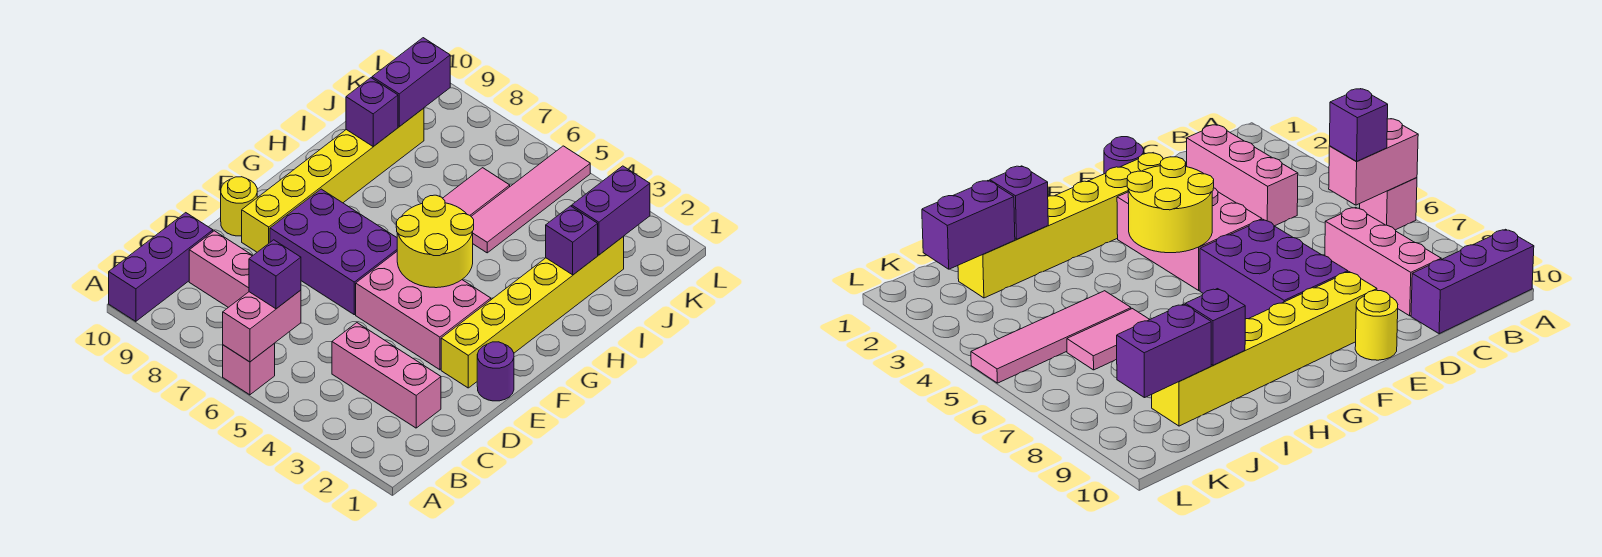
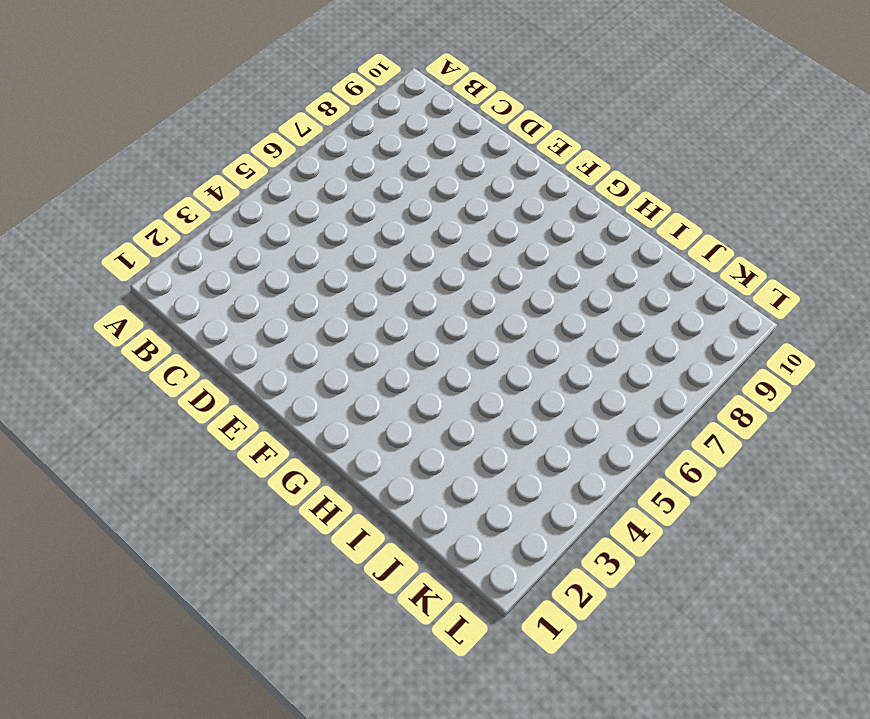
none -> pink 1x1 brick [223,343,275,395]
none -> purple 1x3 brick [109,213,213,321]
none -> pink 1x3 brick [332,323,441,428]

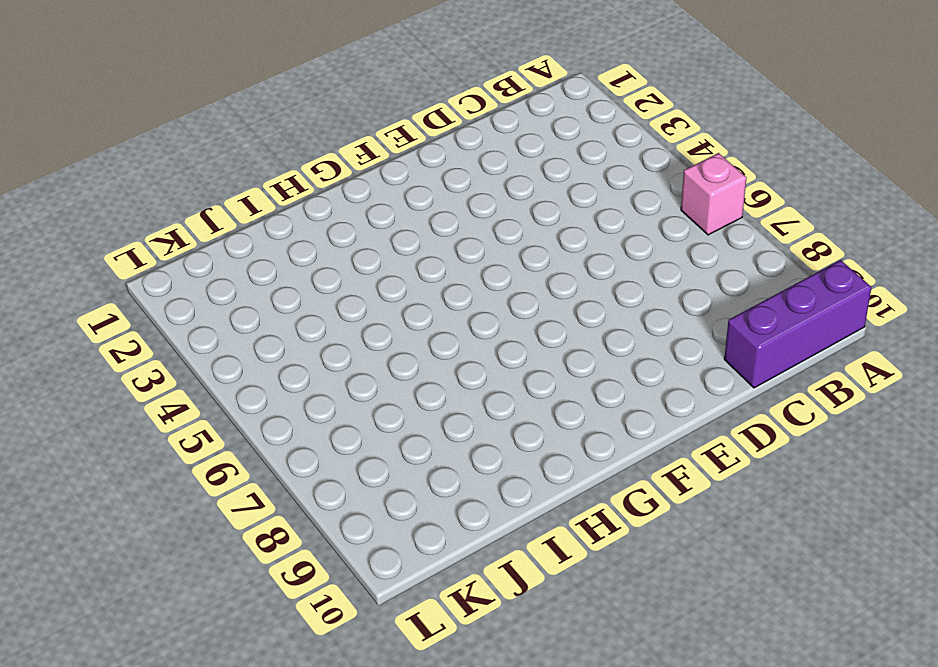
none -> pink 1x3 brick [332,323,441,428]
none -> pink 1x3 brick [189,231,253,307]
none -> purple 1x1 round brick [477,342,514,401]

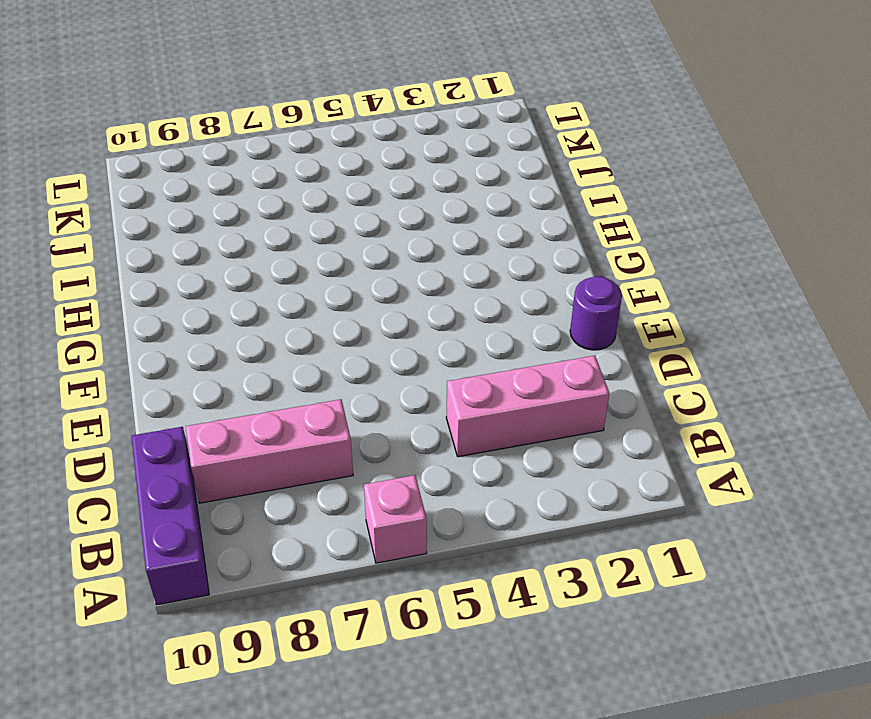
none -> yellow 1x6 brick [441,236,624,388]
none -> pink 2x3 brick [356,252,491,370]
none -> purple 2x3 brick [270,189,397,315]

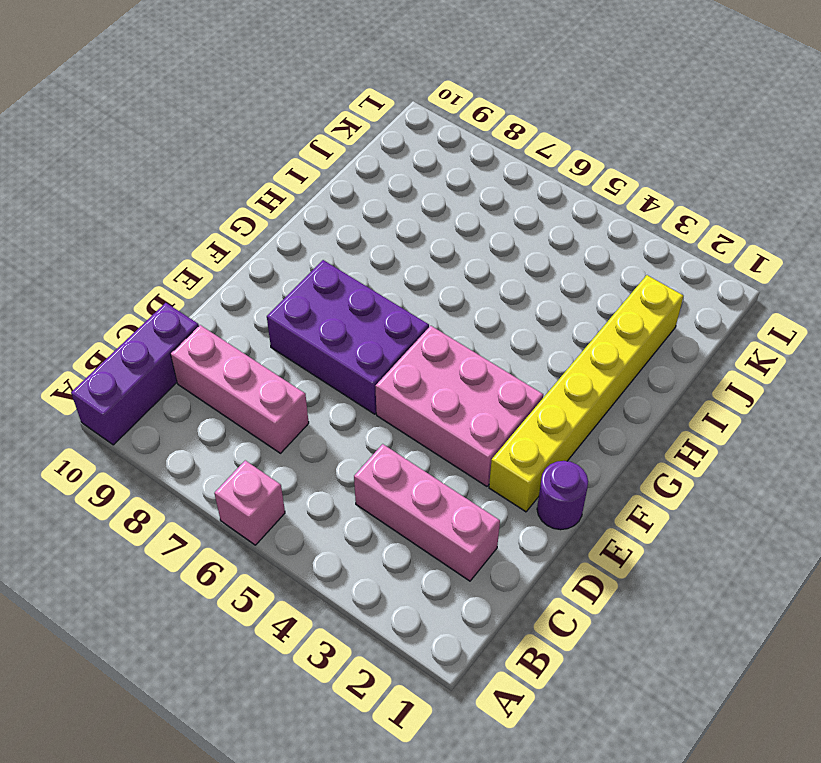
none -> yellow 1x6 brick [242,108,424,252]
none -> yellow 1x1 round brick [221,177,257,236]
none -> pink 1x4 tile [471,146,590,253]

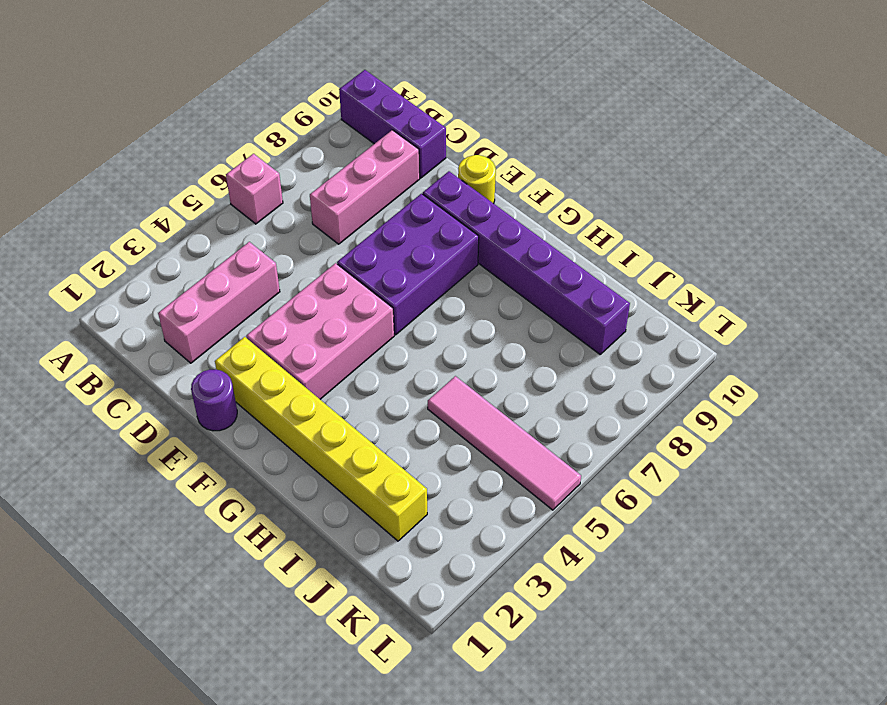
purple 1x6 brick [423,171,630,354] -> yellow 1x6 brick [242,108,424,252]
none -> pink 1x2 tile [443,168,510,216]
none -> pink 1x2 brick [223,290,301,362]
none -> yellow 2x2 round brick [396,195,474,288]

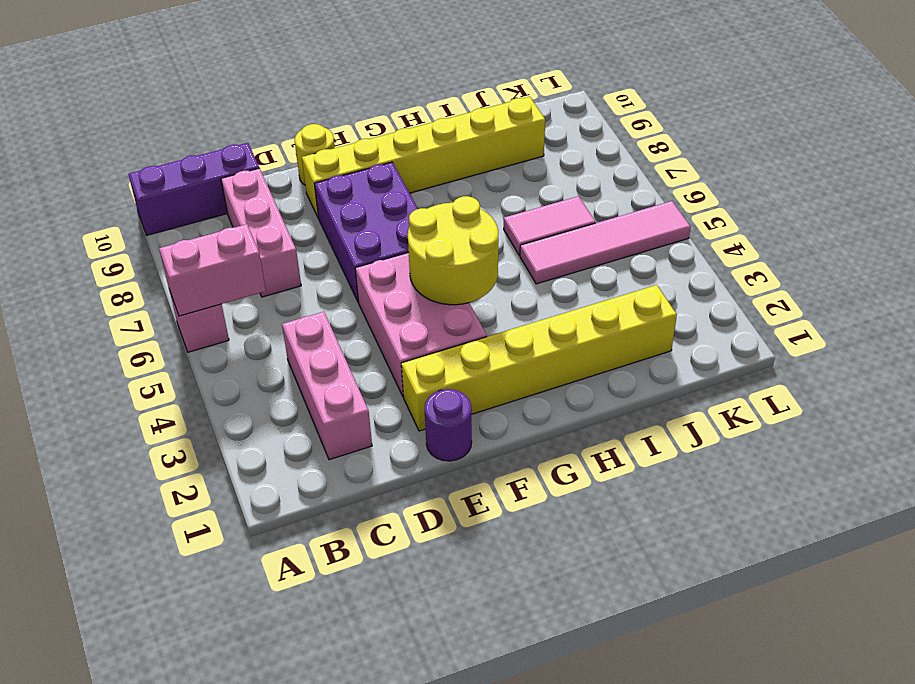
none -> purple 1x1 brick [546,206,598,275]
none -> purple 1x1 brick [346,78,398,147]
none -> purple 1x2 brick [572,166,650,255]

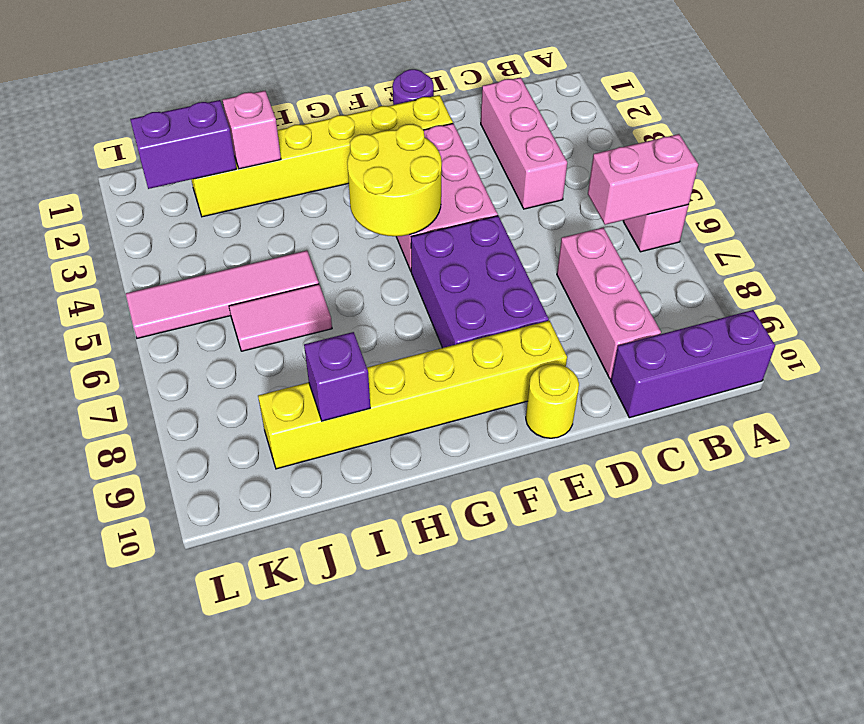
pink 1x1 brick [223,91,281,169] -> purple 1x1 brick [546,206,598,275]
none -> purple 1x2 brick [372,38,450,127]
none -> purple 1x1 brick [249,240,301,309]

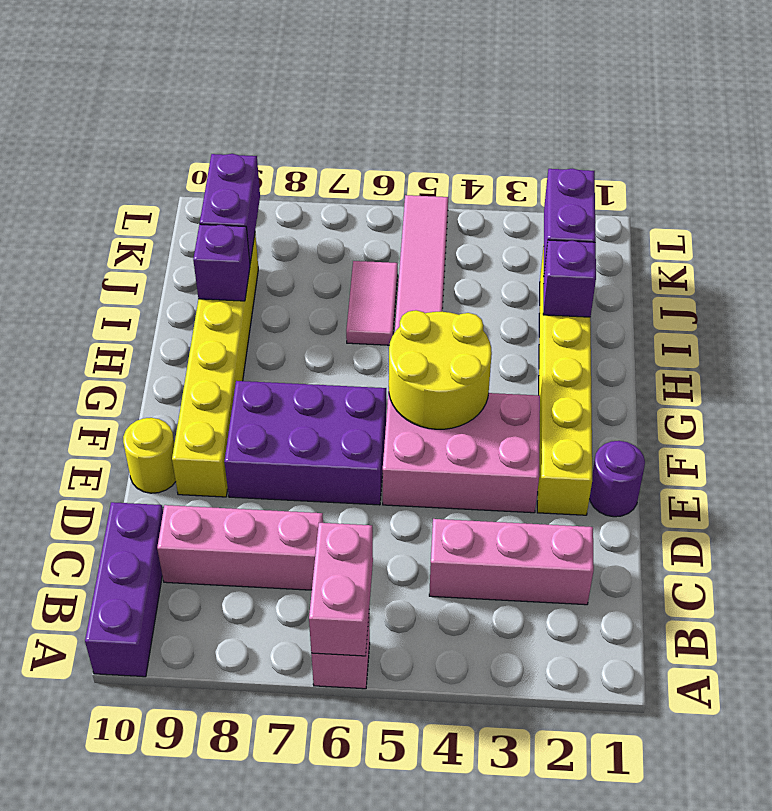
none -> purple 1x1 brick [249,240,301,309]

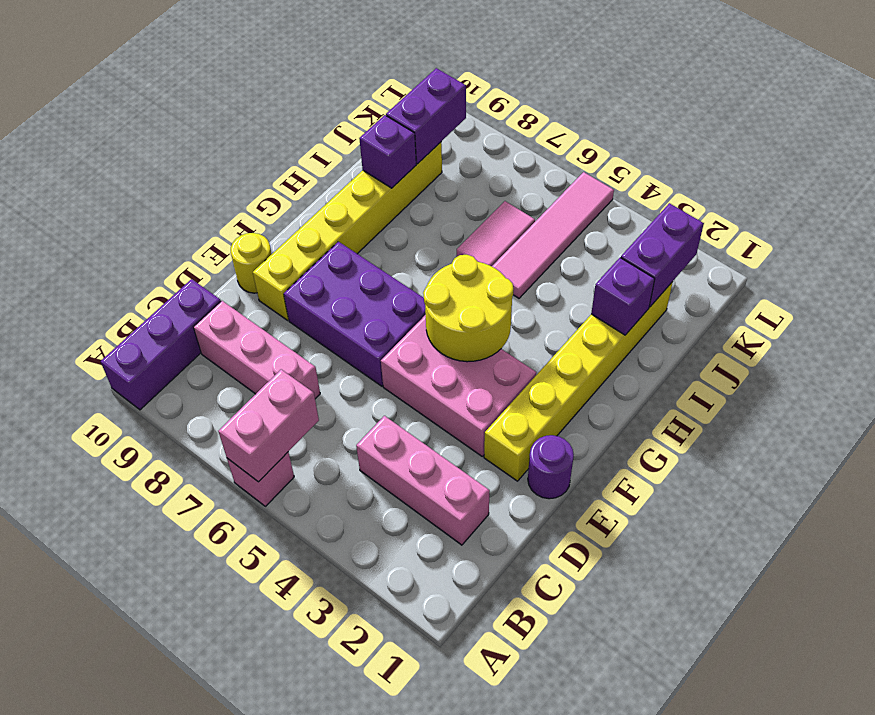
none -> purple 1x1 brick [249,240,301,309]

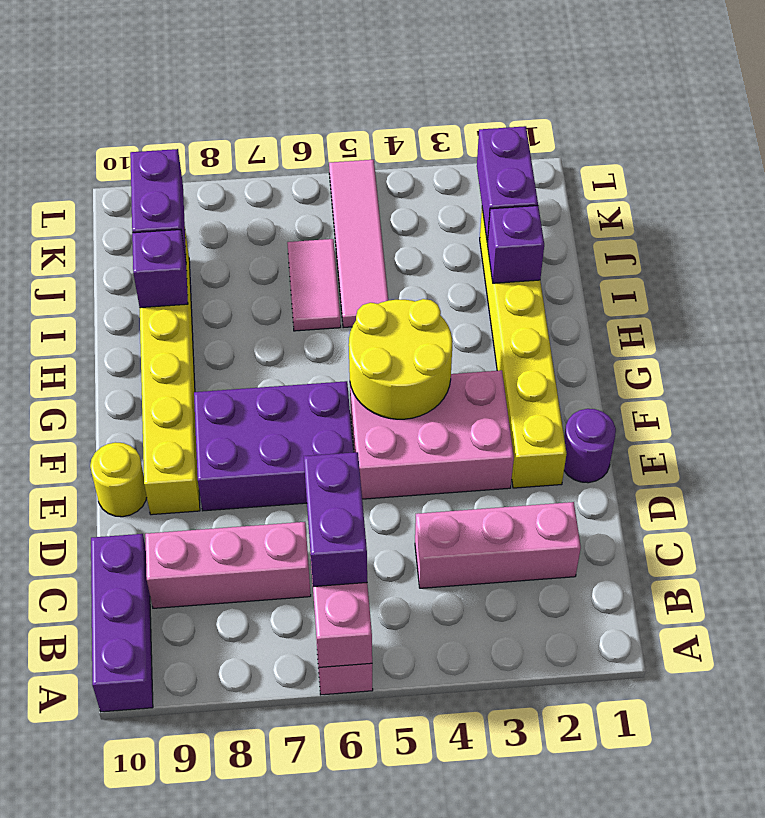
purple 1x2 brick [304,452,367,587] -> purple 1x1 brick [249,240,301,309]

